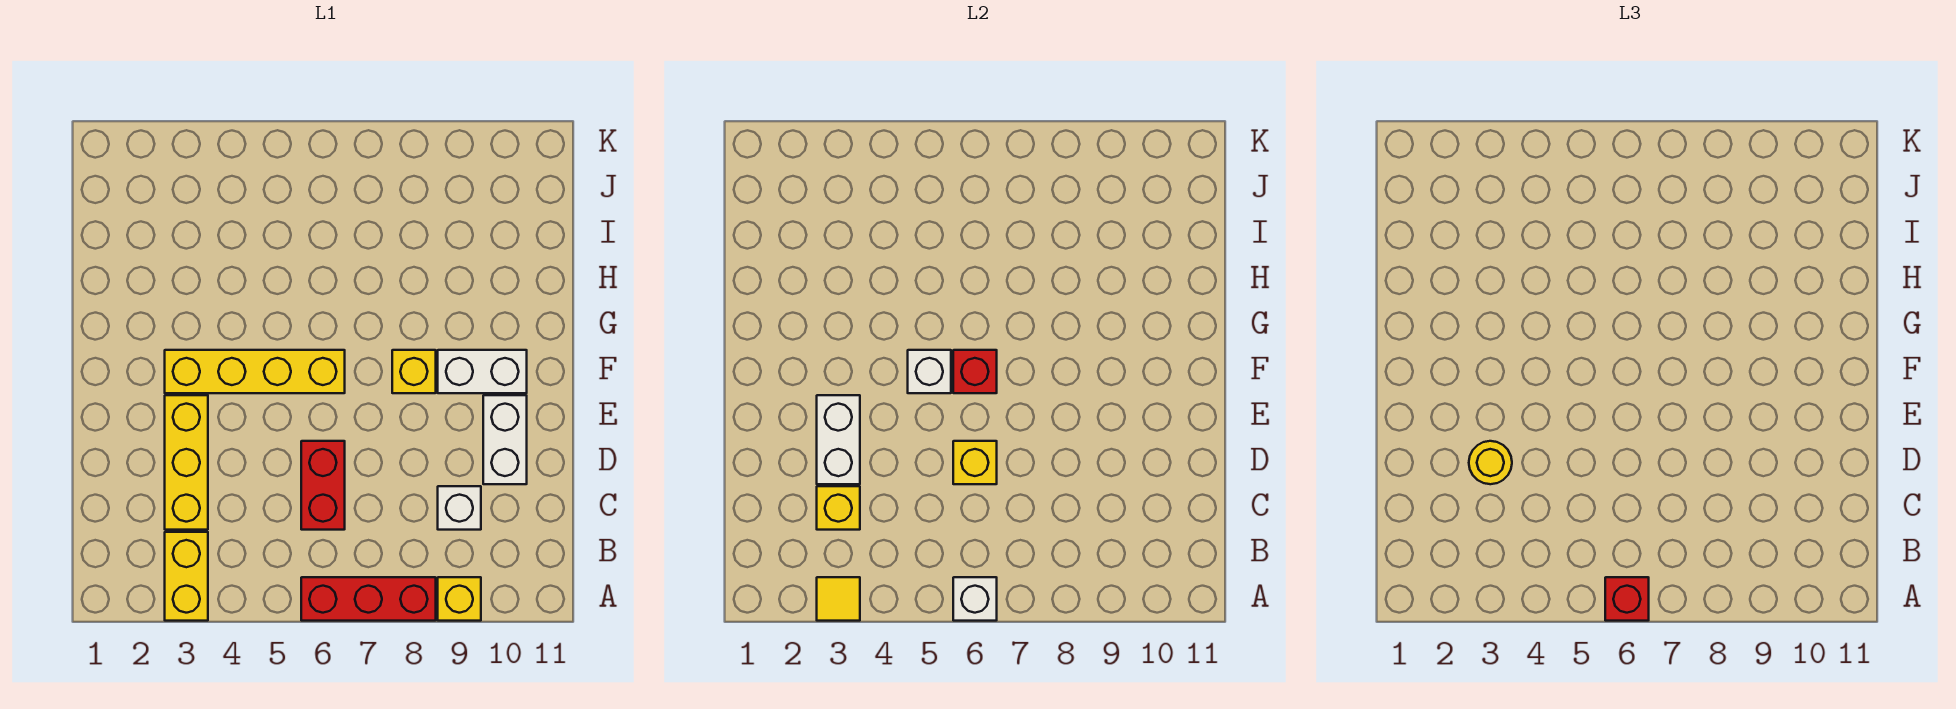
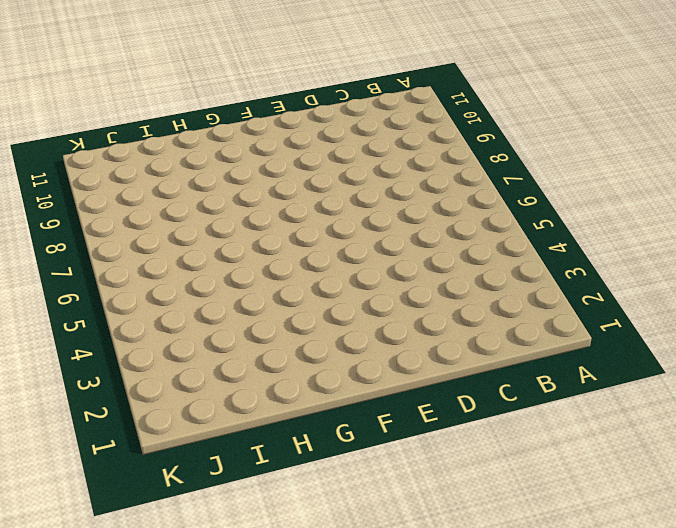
none -> yellow 1x2 brick [165,532,208,621]
none -> red 1x3 brick [301,577,436,621]
none -> yellow 1x1 brick [438,577,481,621]

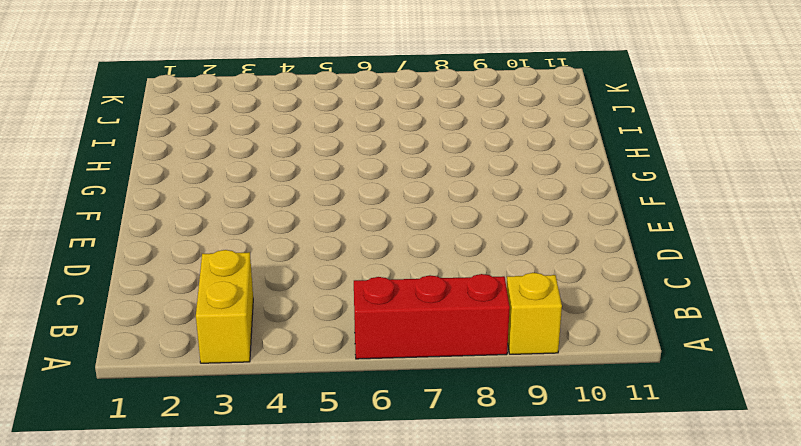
none -> yellow 1x3 brick [165,395,208,530]
none -> red 1x2 brick [301,441,345,530]
none -> white 1x1 brick [438,486,481,530]

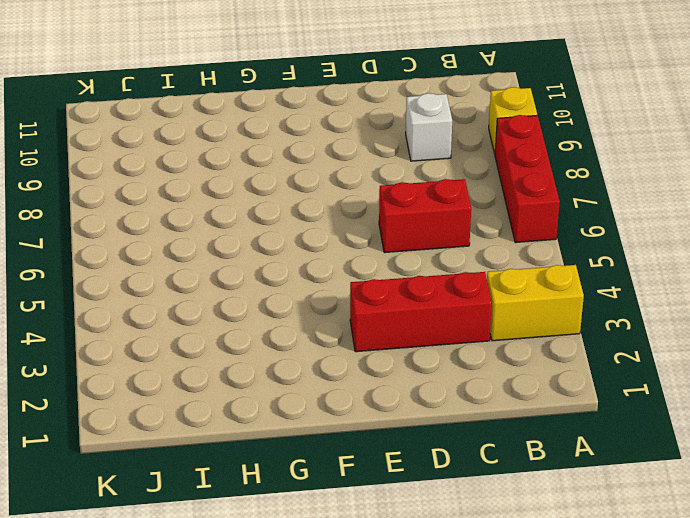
red 1x3 brick [350,272,492,352] -> yellow 1x3 brick [165,395,208,530]
none -> white 1x2 brick [483,395,527,484]
none -> yellow 1x4 brick [165,350,345,393]
none -> yellow 1x1 brick [392,350,436,393]

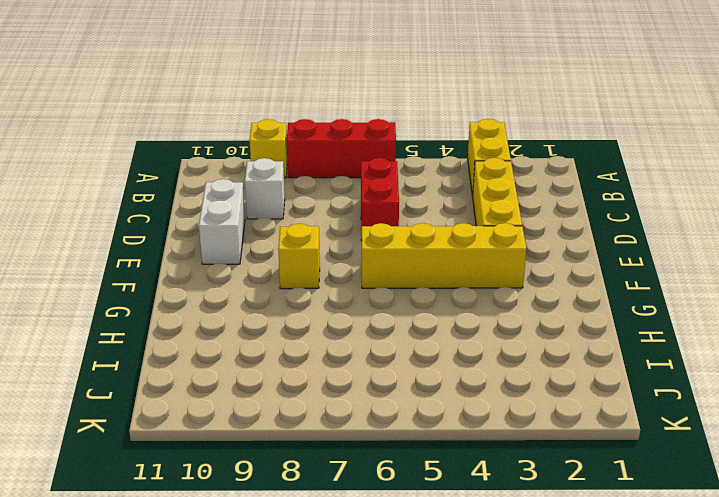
none -> white 1x2 brick [438,350,527,393]
none -> yellow 1x1 tile [817,577,860,621]
none -> white 1x1 brick [953,577,997,621]

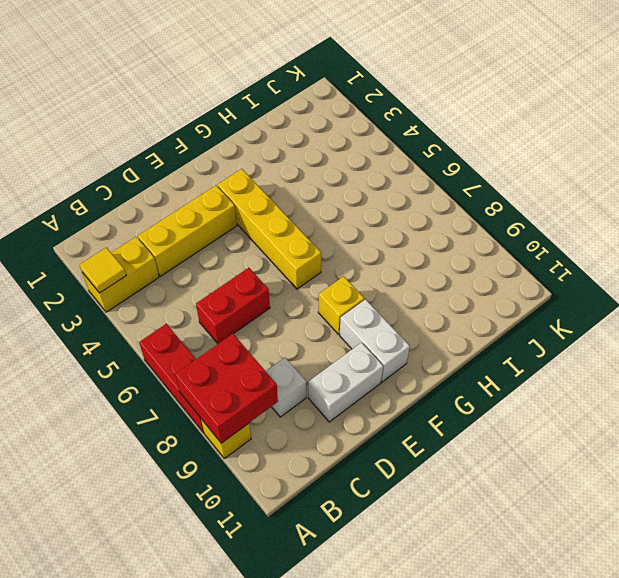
red 2x2 brick [175,334,278,443] -> none
none -> white 1x1 brick [953,577,997,621]
none -> yellow 1x1 brick [817,486,860,530]
none -> white 1x2 brick [817,395,860,484]

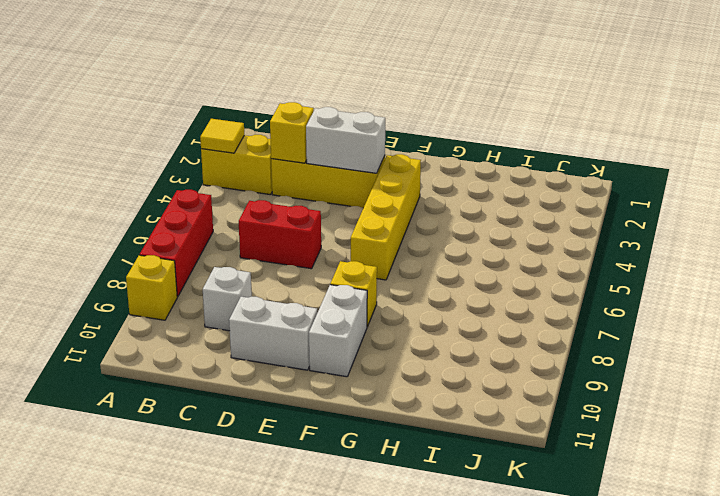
none -> white 1x1 brick [953,577,997,621]
none -> yellow 1x1 brick [953,441,997,484]
none -> white 1x1 brick [908,350,951,393]

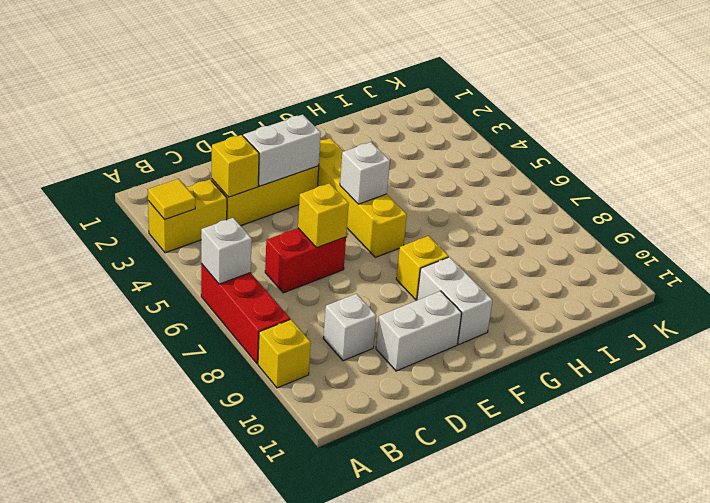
none -> red 1x1 brick [953,350,997,393]
none -> red 1x1 brick [1605,577,1649,621]
none -> yellow 1x1 round brick [1469,441,1512,484]

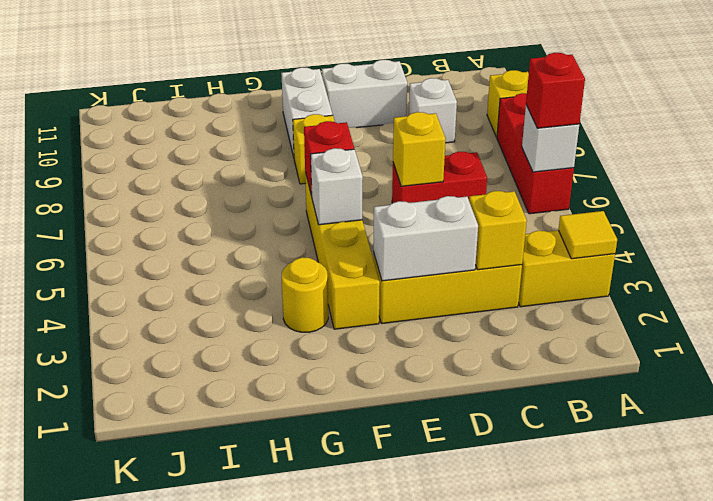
yellow 1x1 round brick [282,257,328,332] -> yellow 1x1 round brick moved to [1469,441,1512,484]

